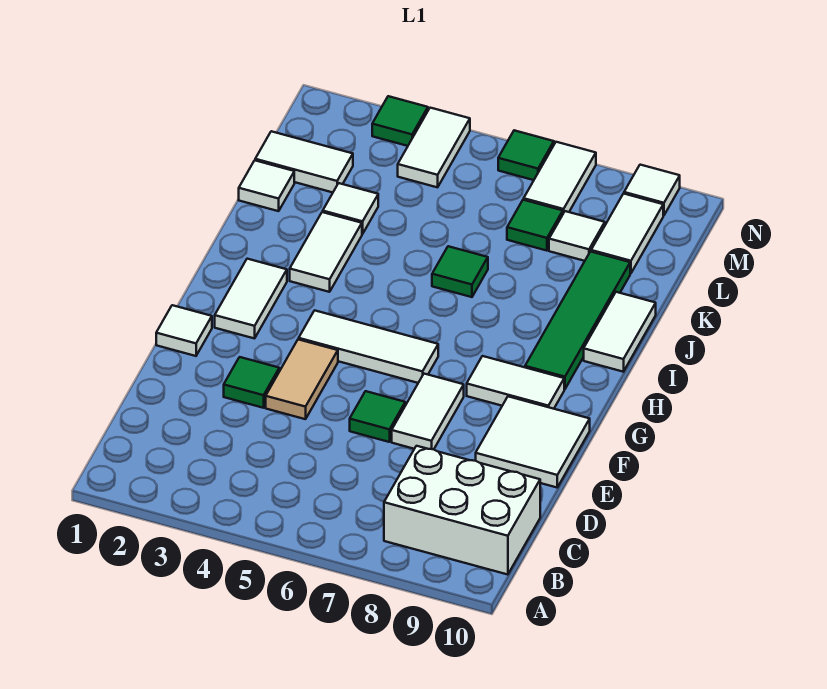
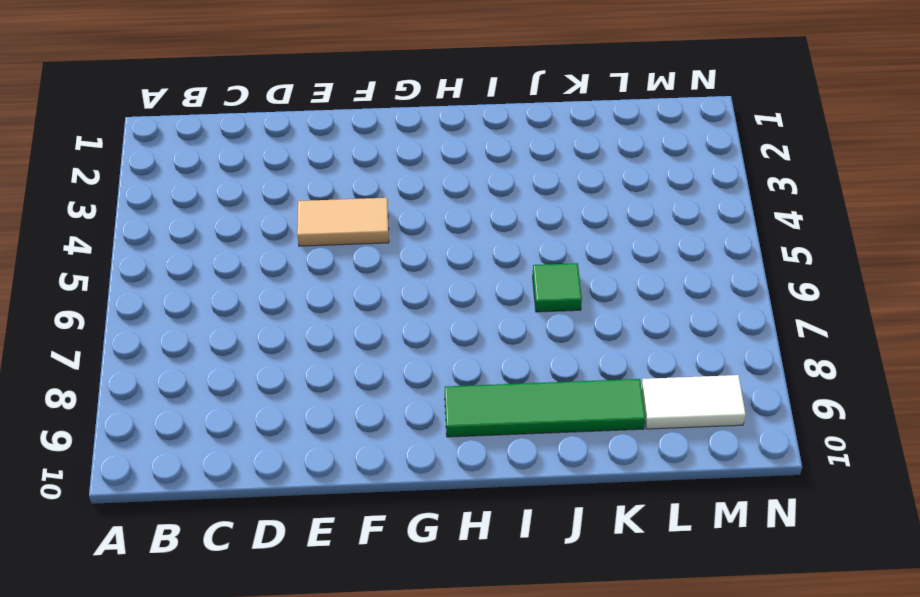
none -> white 2x3 brick [384,446,540,575]
none -> green 1x1 tile [224,357,279,408]
none -> green 1x1 tile [350,391,405,442]

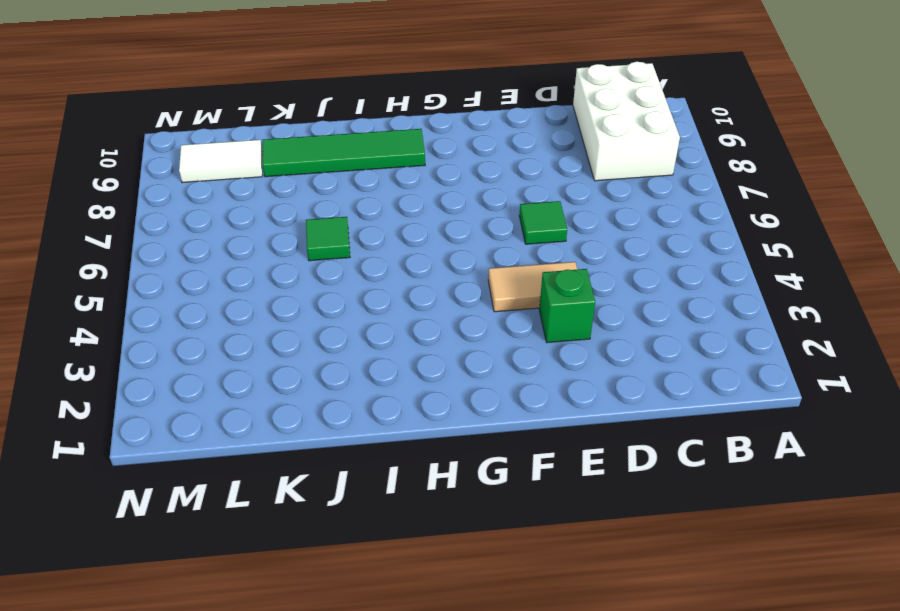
green 1x1 brick [539,269,595,343] -> green 1x1 tile [224,357,279,408]
none -> white 1x2 tile [392,374,464,449]
none -> white 2x2 tile [476,396,590,487]
none -> white 1x1 tile [156,305,212,356]

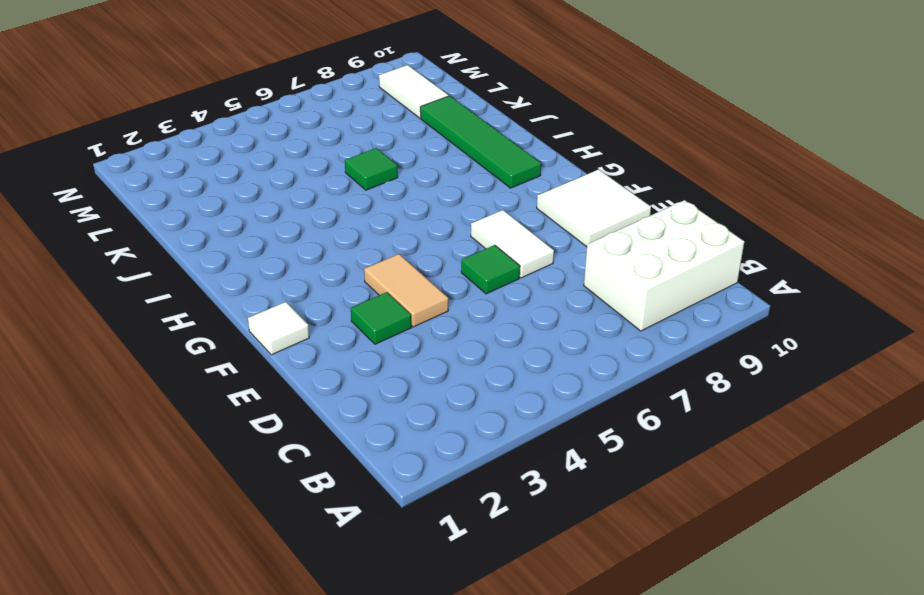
none -> white 1x2 tile [215,259,287,338]
none -> white 1x3 tile [299,310,438,383]
none -> white 1x2 tile [467,356,564,409]

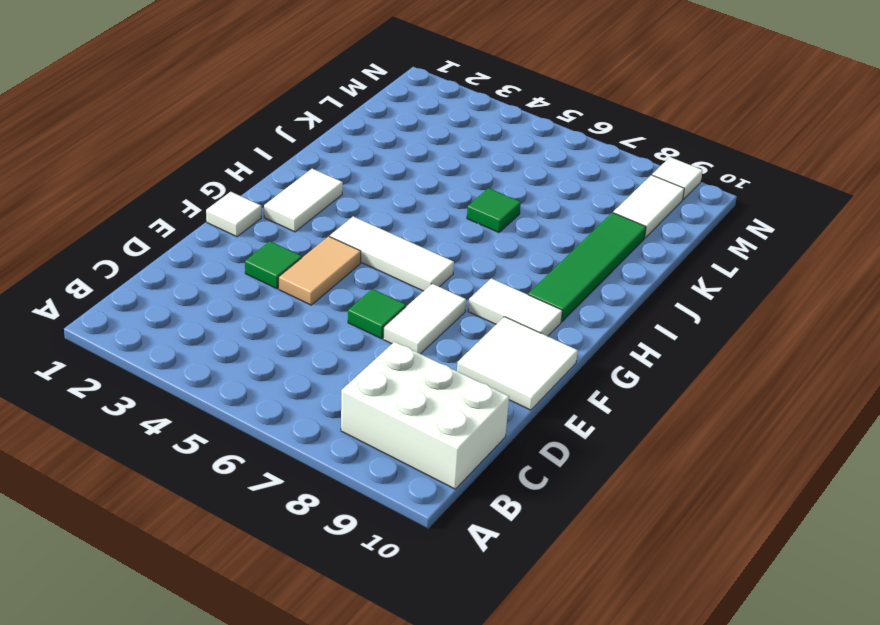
none -> white 1x2 tile [290,212,362,292]
none -> white 1x2 tile [584,292,656,372]
none -> white 1x1 tile [239,160,294,211]

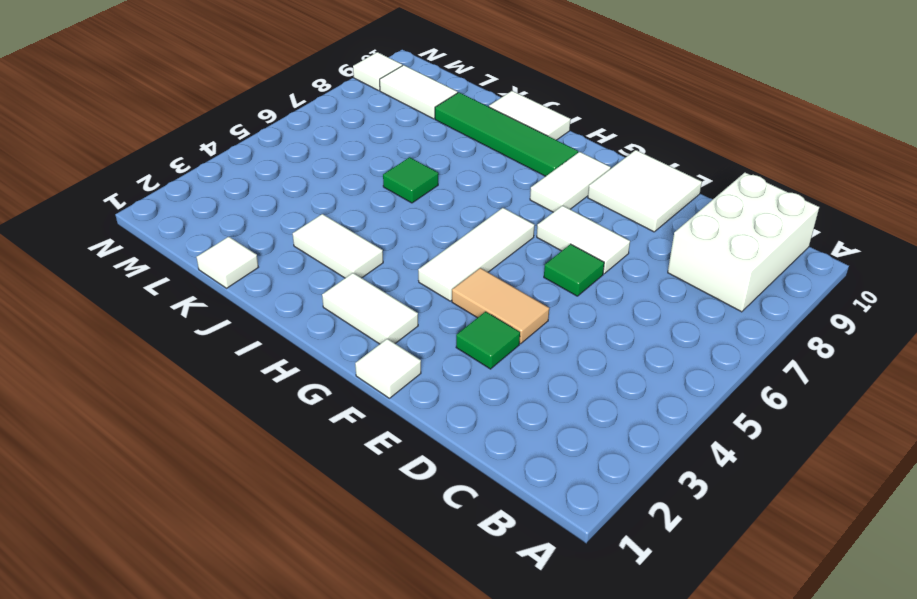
none -> white 1x1 tile [323,183,378,234]
none -> white 1x2 tile [255,131,353,192]
none -> green 1x1 tile [507,200,563,251]

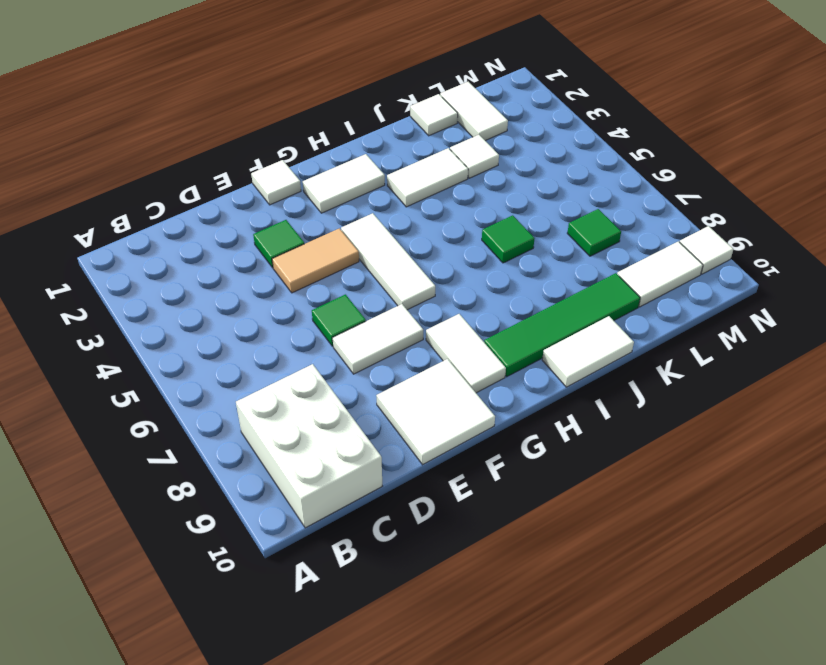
none -> white 1x1 tile [549,211,605,261]
none -> white 1x2 tile [398,108,470,187]
none -> white 1x2 tile [524,142,596,213]

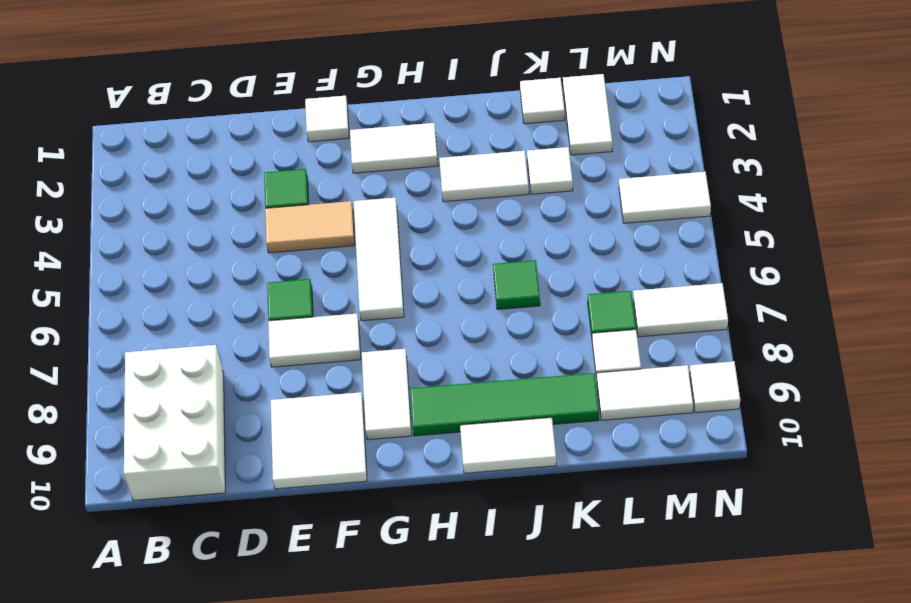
none -> green 1x1 tile [372,96,428,146]
none -> green 1x1 tile [498,130,554,180]

